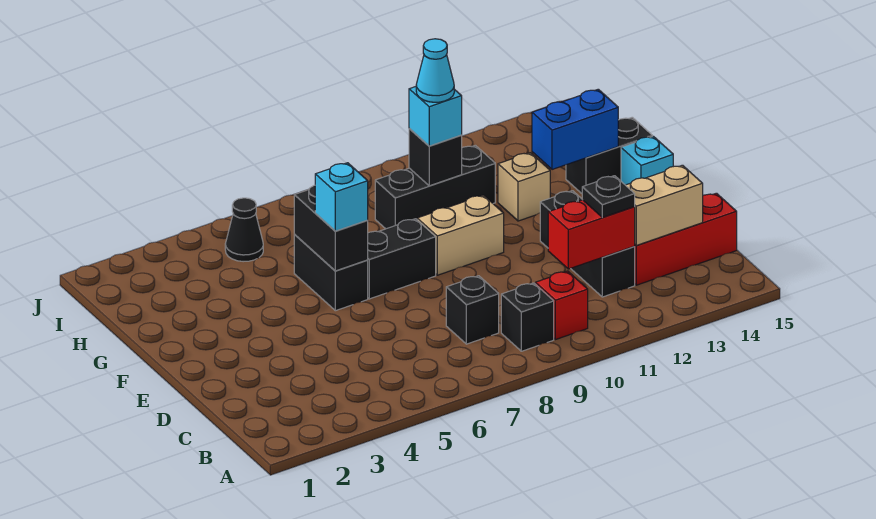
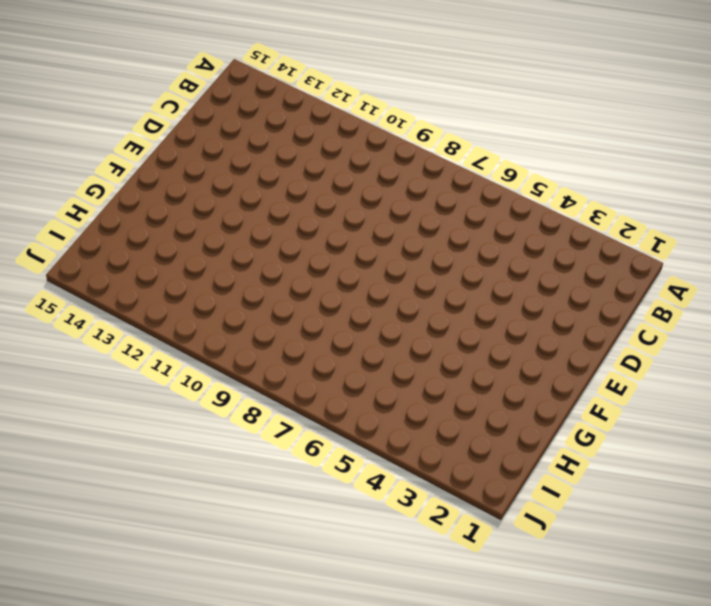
none -> black 1x1 brick [501,283,554,351]
none -> red 1x1 brick [535,271,588,340]
none -> black 1x1 brick [446,276,499,344]

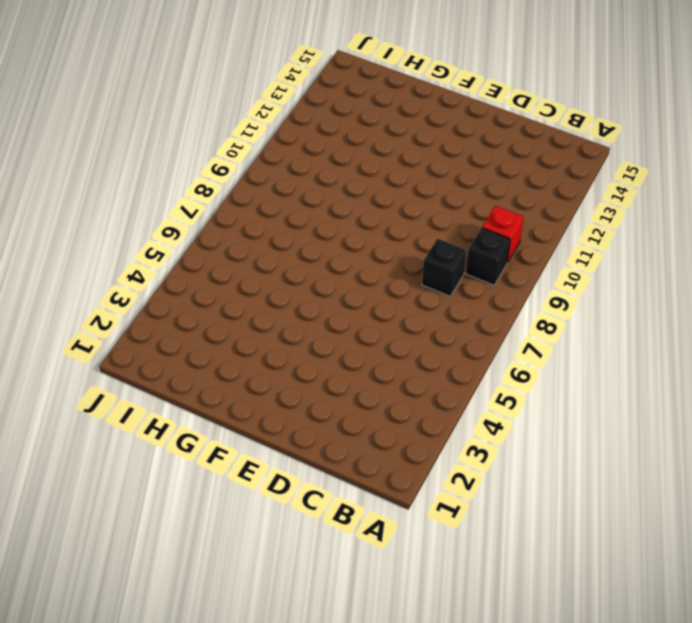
none -> black 1x3 brick [540,191,635,297]
none -> red 1x3 brick [634,193,737,285]
none -> black 1x2 brick [294,235,368,311]

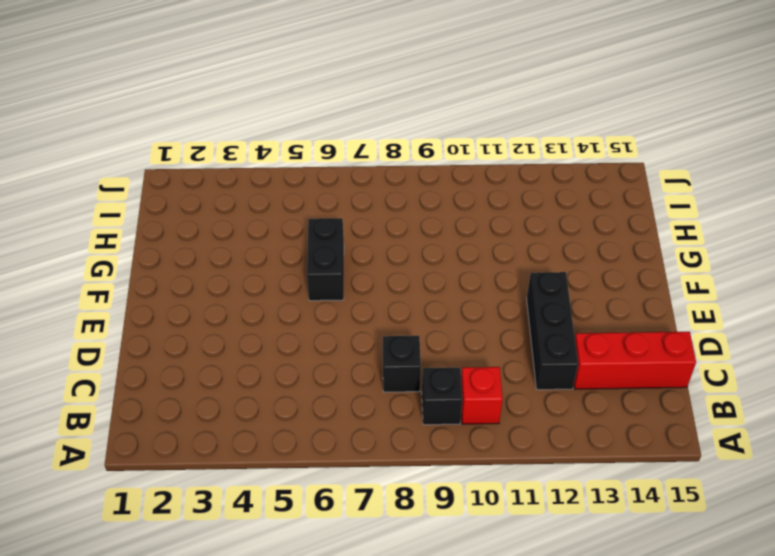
none -> black 1x2 brick [368,219,436,299]
none -> tan 1x2 brick [417,195,504,275]
none -> cyan 1x1 brick [621,136,673,185]

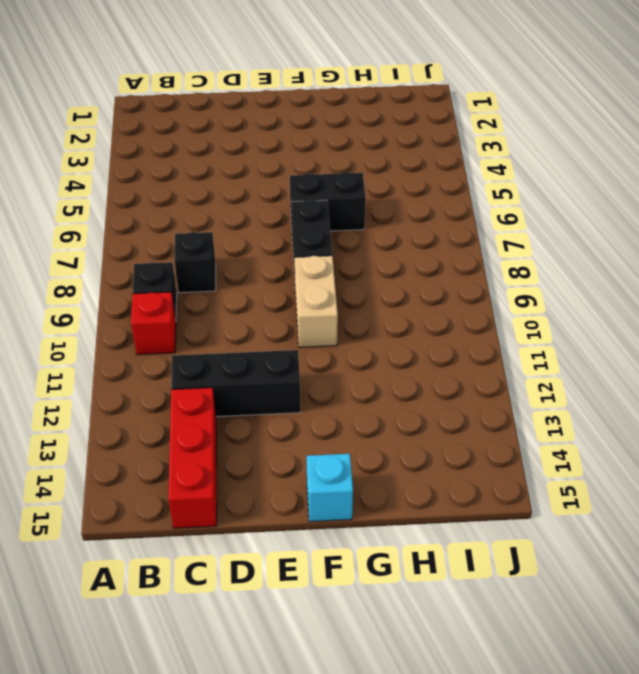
none -> tan 1x1 brick [498,153,550,221]
none -> black 1x2 brick [566,117,652,193]
none -> black 1x3 brick [375,145,495,229]

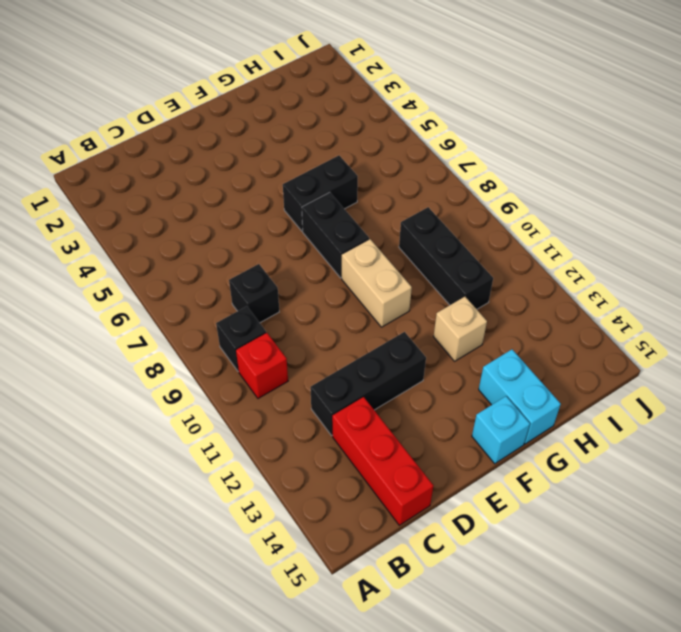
cyan 1x2 brick [479,349,561,444] -> black 1x2 brick [566,117,652,193]
none -> black 1x1 cone [225,198,263,262]
none -> red 1x2 brick [548,200,635,269]
none -> tan 1x2 brick [626,165,703,245]

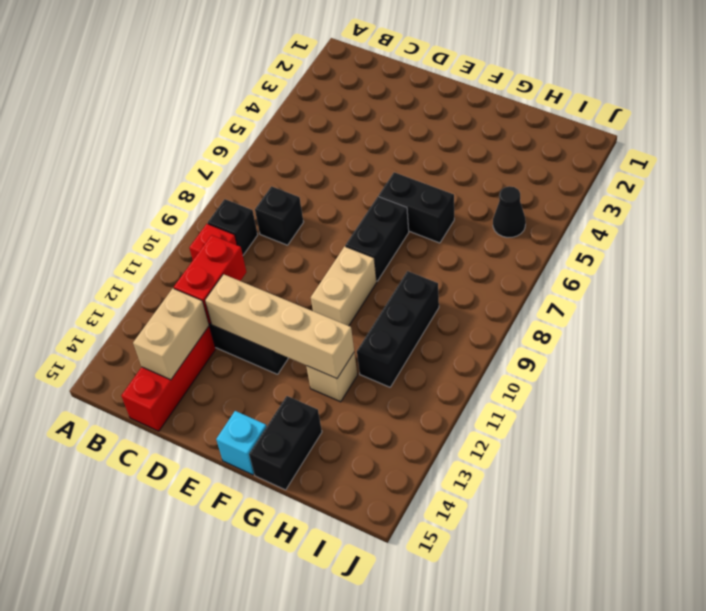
tan 1x4 brick [205,274,354,379] -> none
none -> black 1x2 brick [294,185,368,271]
none -> blue 1x2 brick [532,89,618,170]
none -> black 1x1 brick [409,128,462,186]

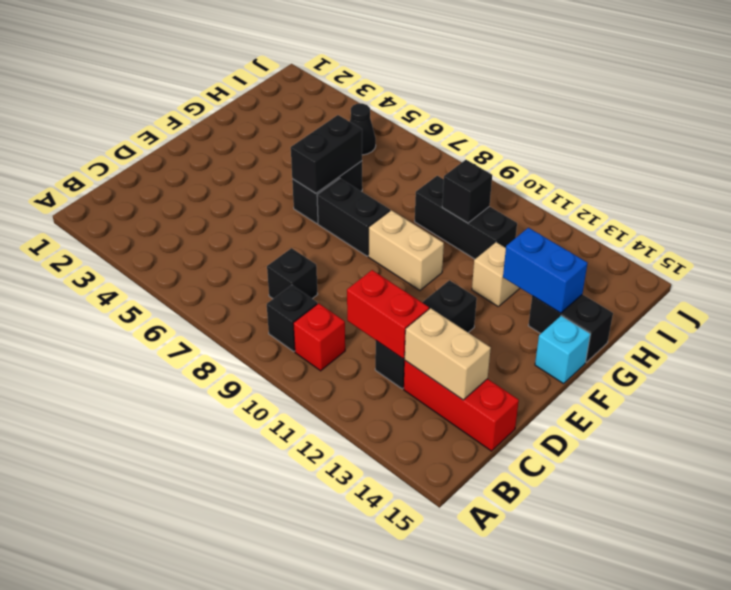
none -> black 1x1 plate [582,176,635,218]
none -> cyan 1x1 brick [315,163,368,231]
none -> cyan 1x1 brick [409,87,462,146]

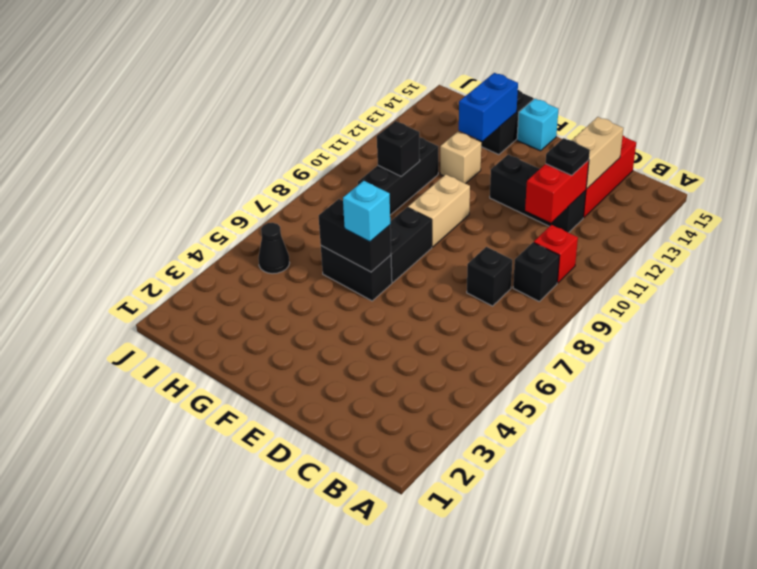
none -> cyan 1x1 brick [409,87,462,146]
none -> cyan 1x1 cone [416,39,454,102]

